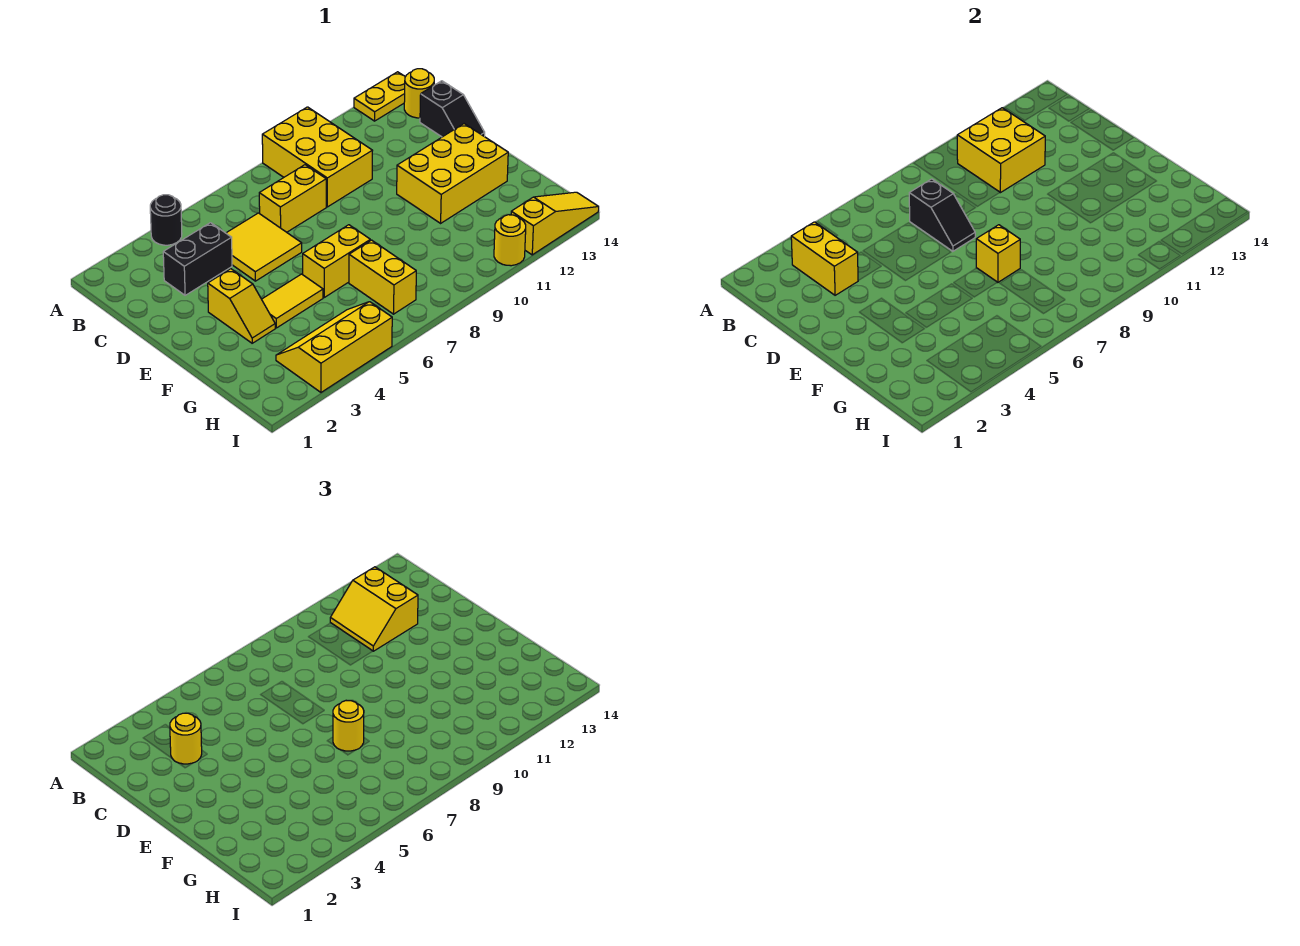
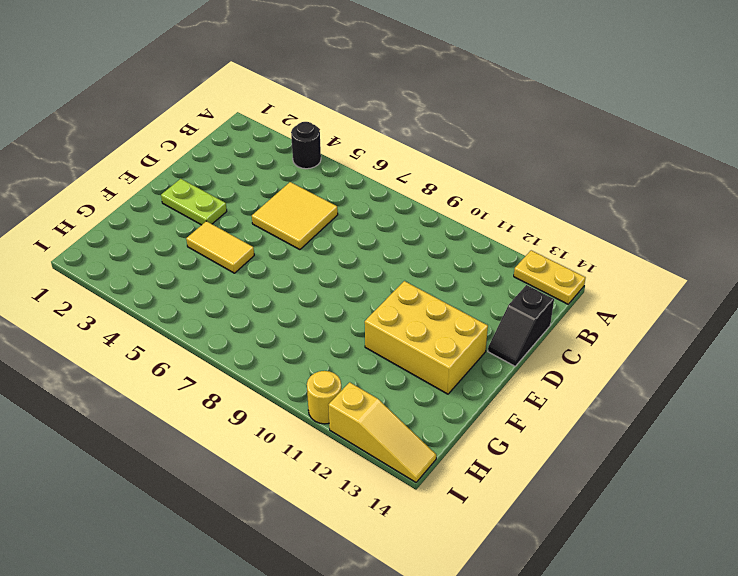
lime 1x2 plate [161,179,227,225] -> yellow 1x2 slope [208,269,275,343]
none -> yellow 2x3 brick [262,107,373,207]
none -> yellow 1x1 round brick [404,69,434,118]
none -> black 1x2 brick [163,223,232,295]

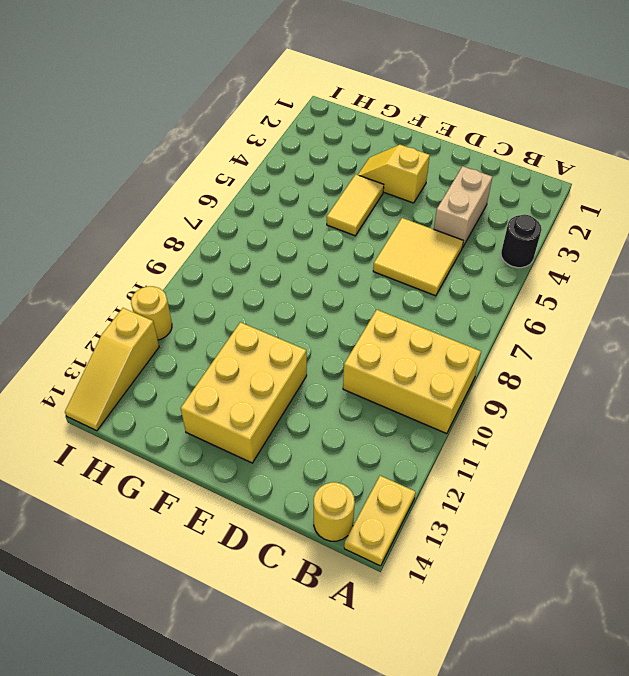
tan 1x2 brick [434,166,492,248] -> black 1x2 brick [163,223,232,295]
none -> yellow 1x2 brick [259,165,326,232]
none -> black 1x2 slope [420,81,485,137]
none -> yellow 1x2 brick [303,225,370,297]

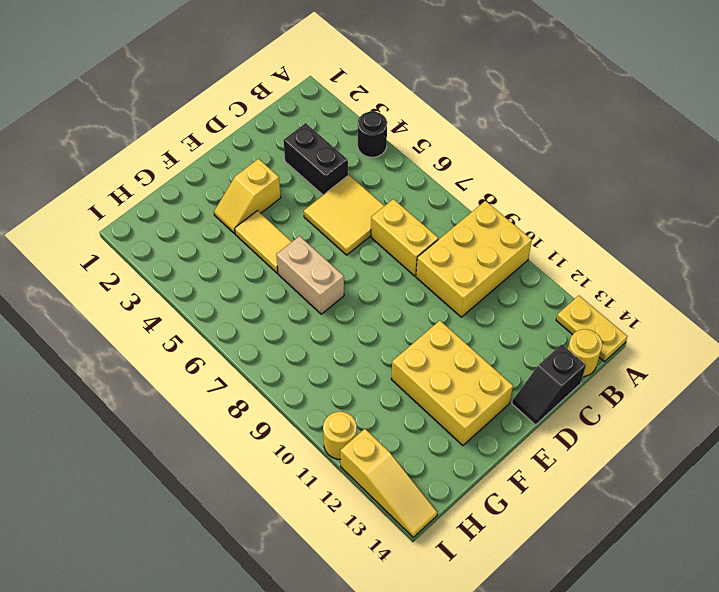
tan 1x2 brick [276,236,344,314] -> yellow 1x2 brick [303,225,370,297]
none -> yellow 1x2 brick [349,240,416,314]
none -> yellow 2x3 slope [276,302,392,392]
none -> yellow 1x2 brick [791,222,858,295]

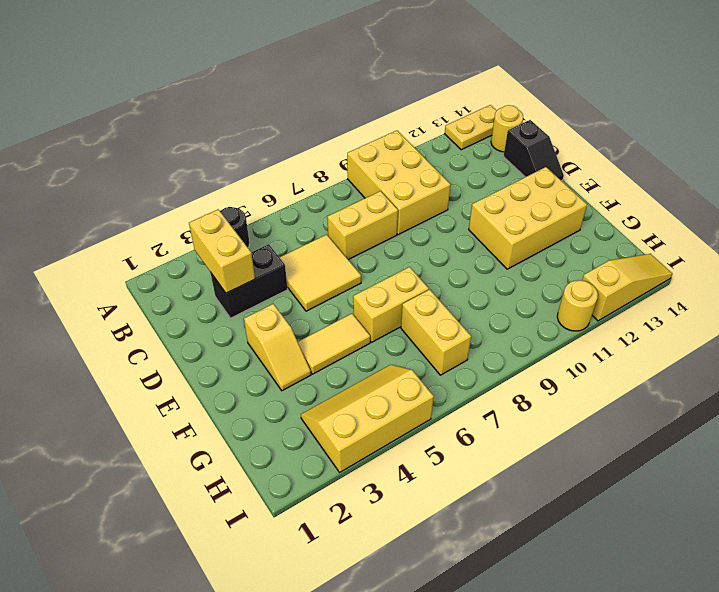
none -> yellow 2x2 brick [957,108,1045,193]
none -> black 1x2 slope [909,179,975,251]
none -> yellow 1x1 brick [976,225,1020,282]

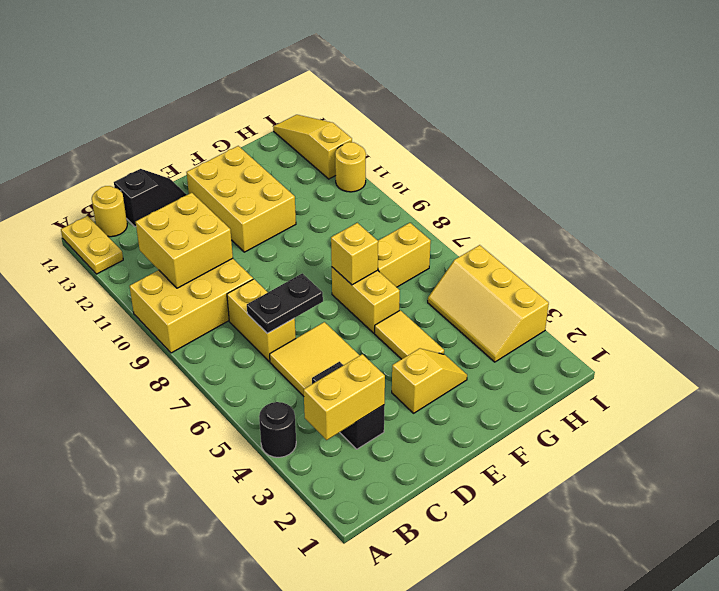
black 1x2 plate [247,273,323,333] -> black 1x2 slope [909,179,975,251]
none -> yellow 2x2 slope [330,567,418,651]
none -> yellow 1x1 round brick [170,713,202,764]
none -> yellow 1x1 round brick [333,701,364,751]

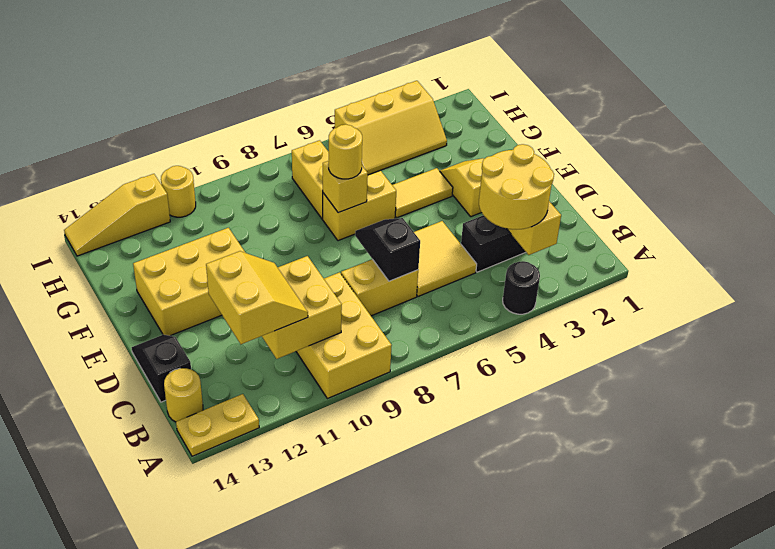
yellow 2x2 round brick [479,144,554,229] -> yellow 1x1 round brick [170,713,202,764]

